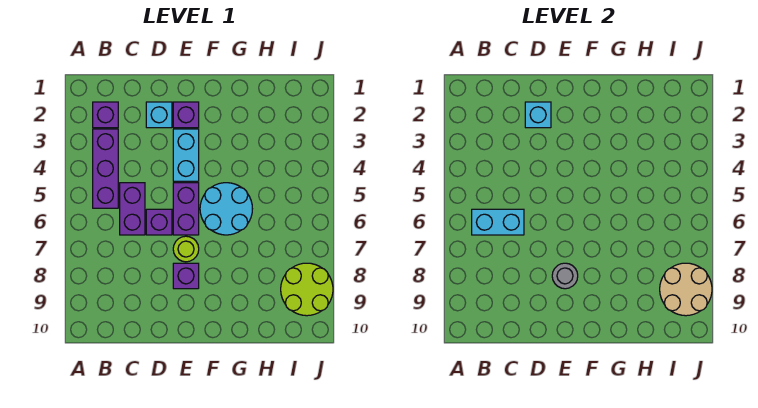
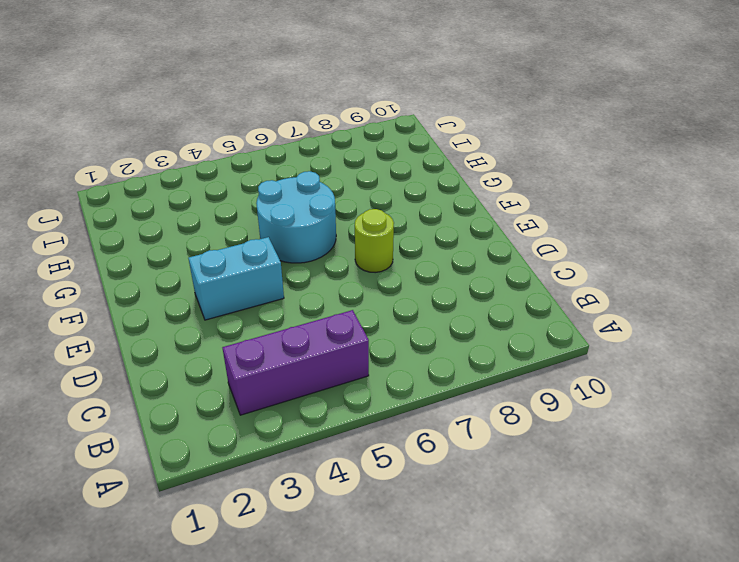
none -> purple 1x1 brick [93,102,118,128]
none -> purple 1x2 brick [120,183,145,235]
none -> cyan 1x1 brick [146,102,172,128]

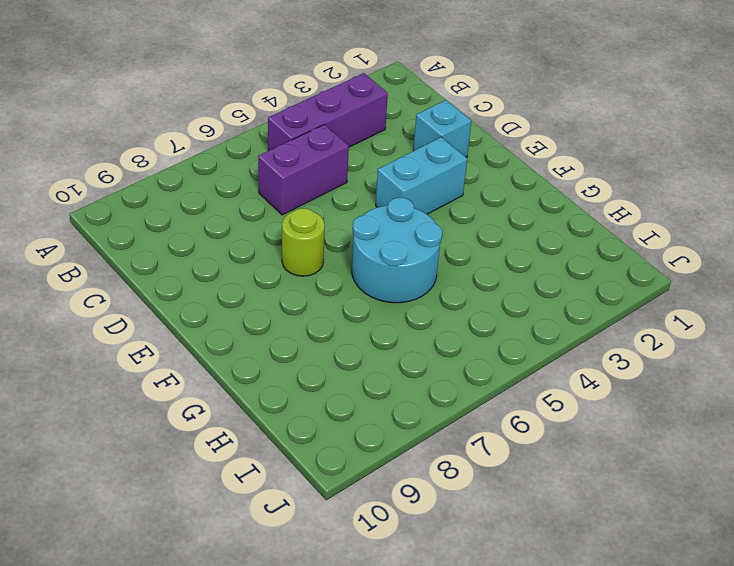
none -> purple 1x1 brick [93,102,118,128]
none -> purple 1x1 brick [146,209,172,235]
none -> purple 1x1 brick [173,102,199,128]

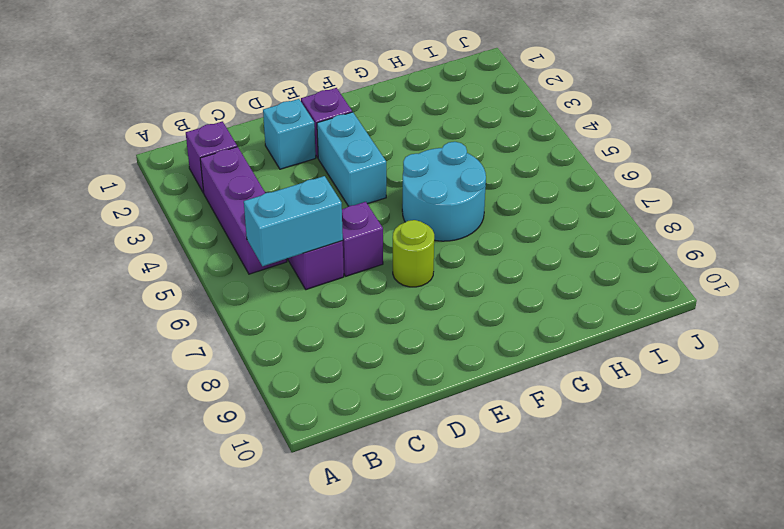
none -> purple 1x2 brick [173,183,199,235]
none -> purple 1x1 brick [173,263,199,289]
none -> lime 2x2 round brick [281,263,333,316]

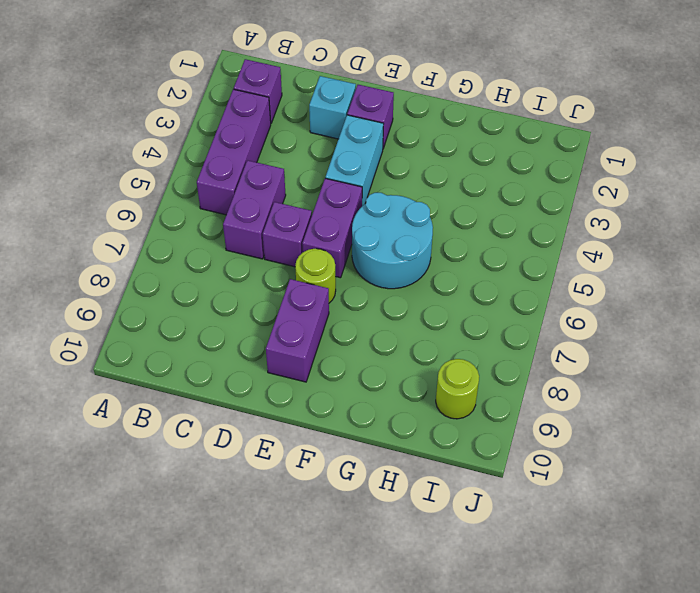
purple 1x2 brick [266,279,329,382] -> purple 1x1 brick [173,263,199,289]
lime 1x1 round brick [436,359,479,419] -> lime 2x2 round brick [281,263,333,316]
none -> cyan 1x2 brick [472,209,524,235]
none -> cyan 1x1 brick [525,102,551,128]
none -> grey 1x1 round brick [552,263,578,289]

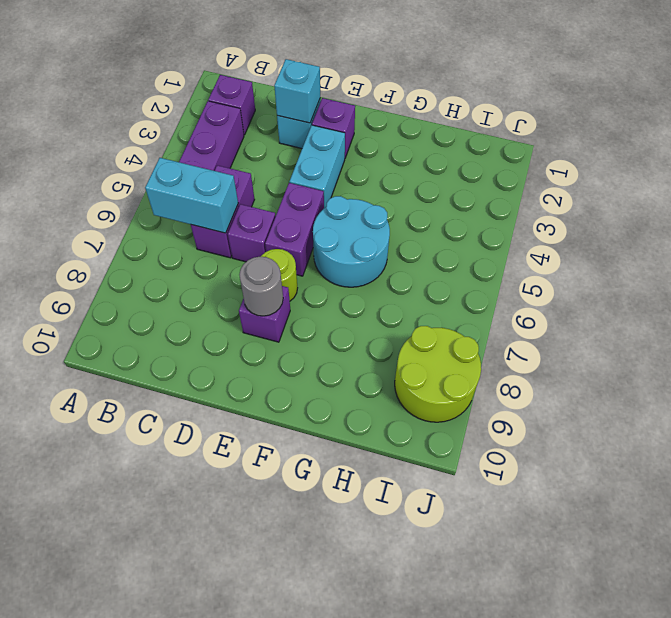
none -> tan 2x2 round brick [660,263,712,316]

